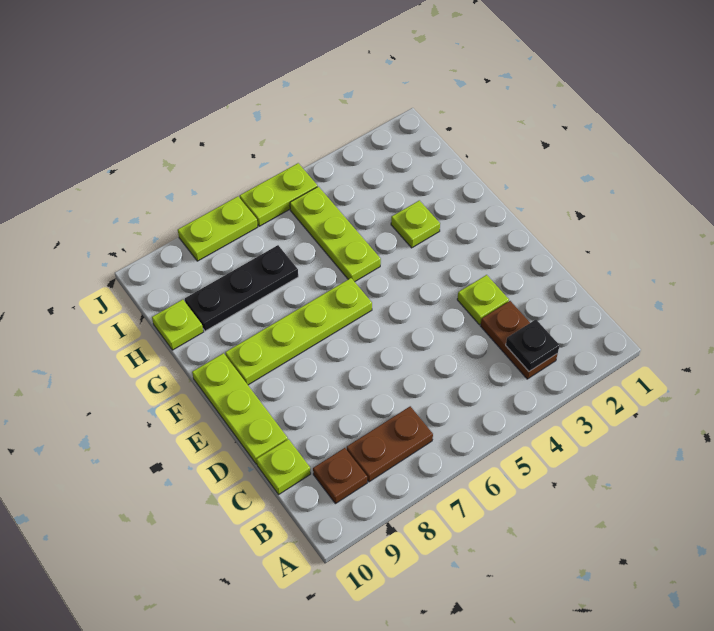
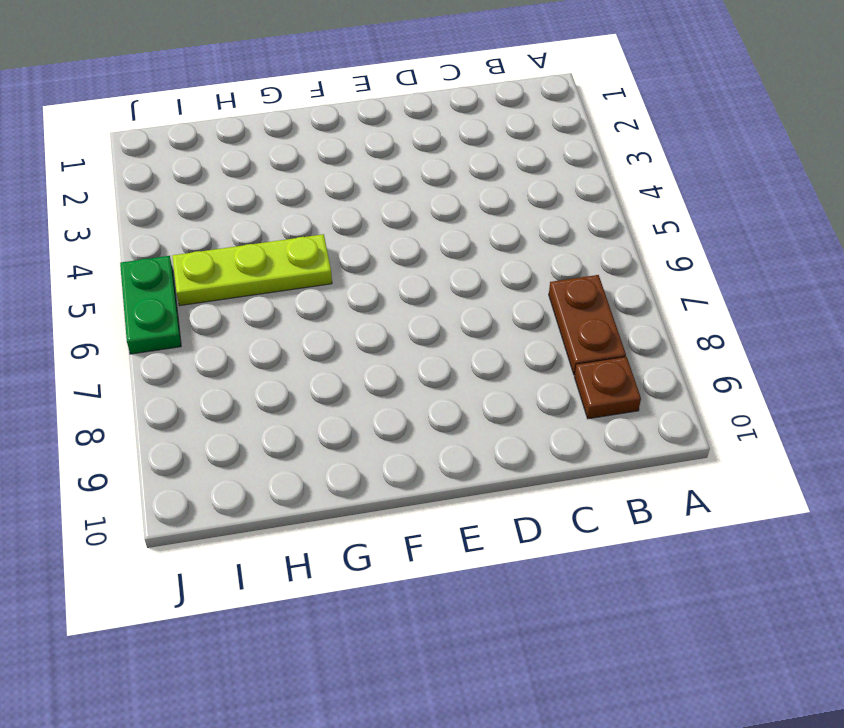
green 1x2 plate [120,256,181,354] -> lime 1x2 plate [240,163,317,226]
none -> brown 1x2 plate [481,301,558,379]
none -> lime 1x1 plate [256,439,311,495]
none -> lime 1x1 plate [457,275,509,325]

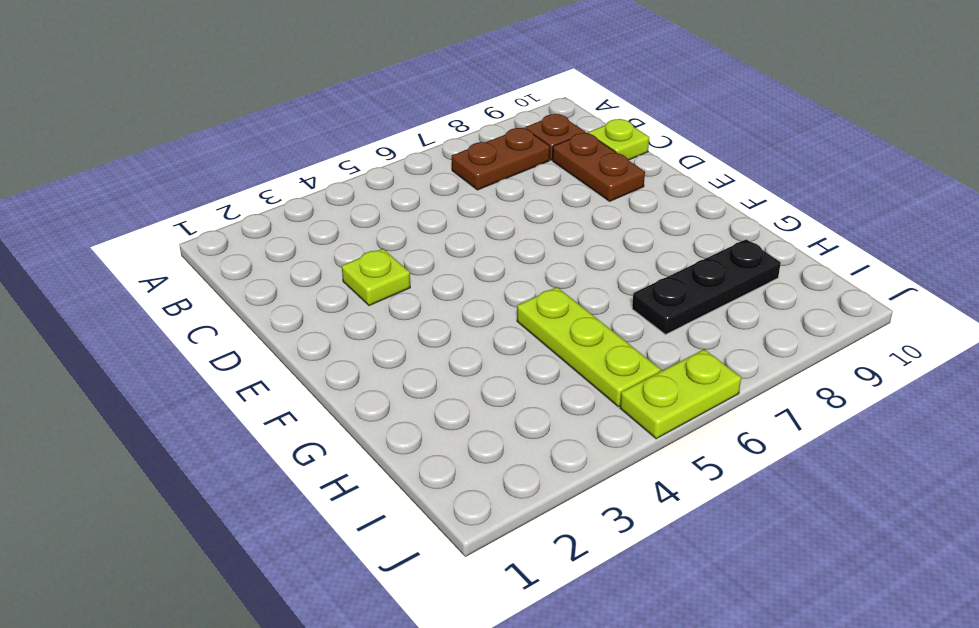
brown 1x2 plate [553,133,645,201] -> brown 1x2 plate moved to [481,301,558,379]
none -> lime 1x3 plate [192,353,288,464]
none -> lime 1x4 plate [225,278,372,385]
none -> lime 1x1 plate [391,200,440,248]

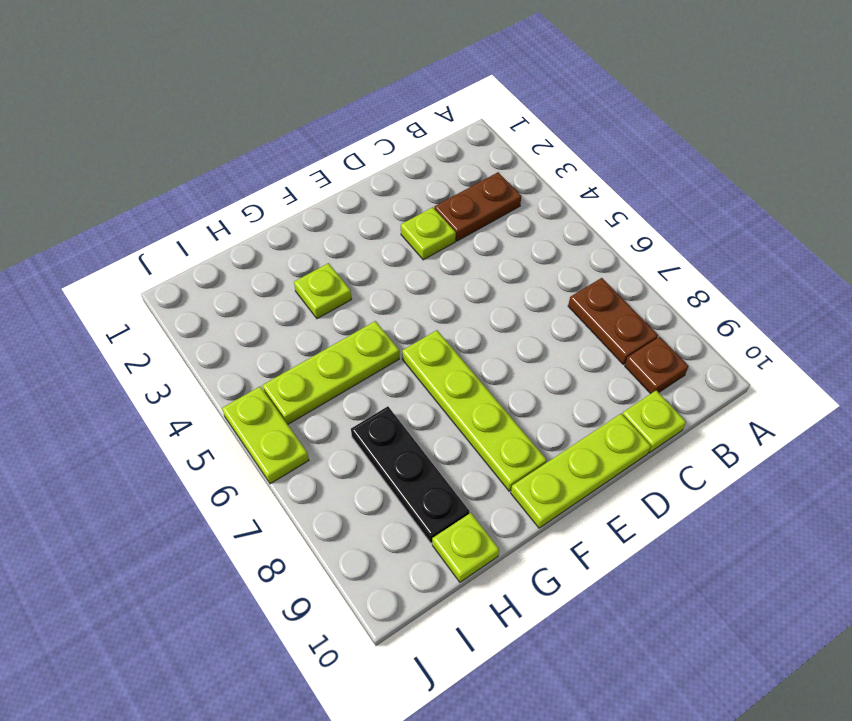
none -> lime 1x2 plate [178,196,258,261]
none -> black 1x1 plate [506,320,560,371]

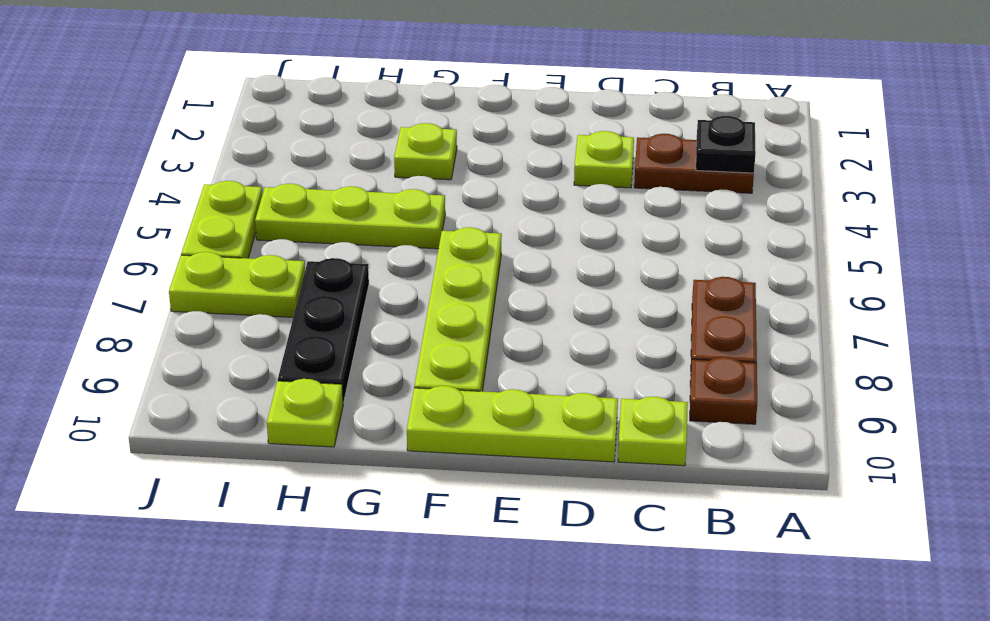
lime 1x2 plate [169,252,305,317] -> lime 1x2 plate turned to [178,196,258,261]

